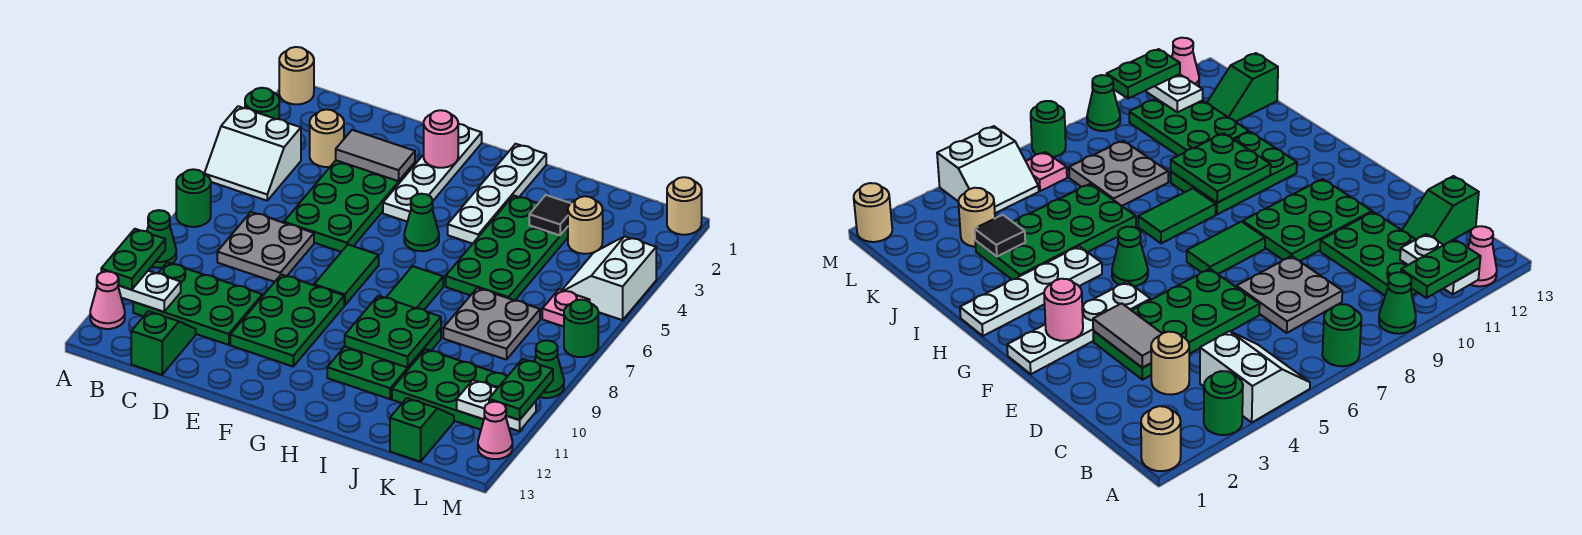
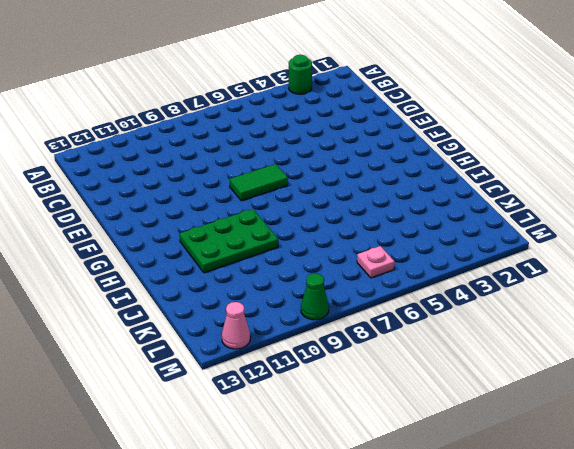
none -> tan 1x1 round brick [279,47,314,104]
none -> white 2x2 slope [204,106,301,201]
none -> green 1x1 round brick [176,169,211,227]
none -> green 1x1 cone [147,210,176,268]

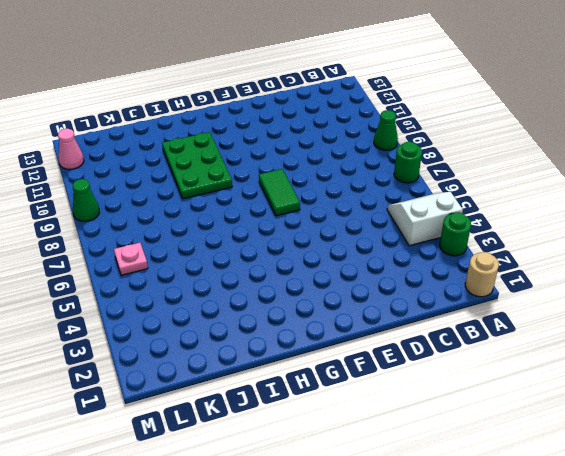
none -> pink 1x1 cone [90,271,125,329]
none -> green 2x3 plate [133,262,262,345]
none -> tan 1x1 round brick [310,109,344,167]
none -> grey 2x2 plate [217,212,314,282]

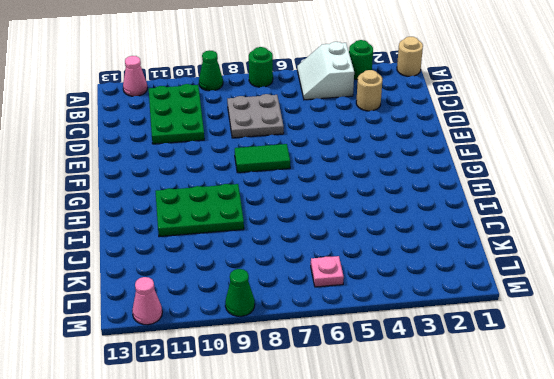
none -> green 1x2 slope [131,311,196,375]
none -> green 2x4 plate [284,160,415,252]
none -> green 2x3 plate [230,274,344,366]
none -> white 1x4 plate [383,124,482,222]

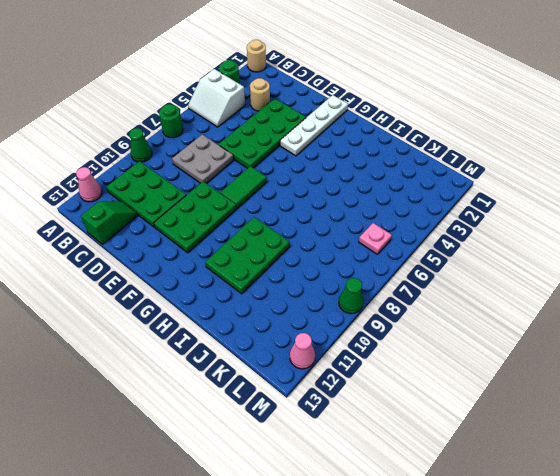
none -> green 1x1 cone [404,194,439,251]
none -> white 1x4 plate [448,144,546,244]
none -> green 1x2 tile [386,266,443,310]
none -> green 2x4 plate [446,195,568,300]

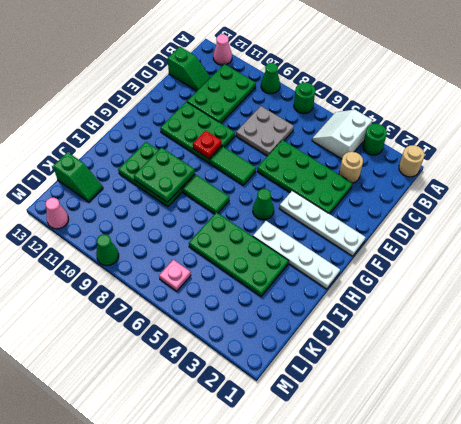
red 1x1 plate [193,131,222,159] -> none
none -> grey 2x2 plate [443,288,540,360]
none -> green 2x3 plate [392,349,507,430]
none -> tan 1x1 round brick [568,196,603,254]
none -> white 2x2 slope [562,236,656,320]

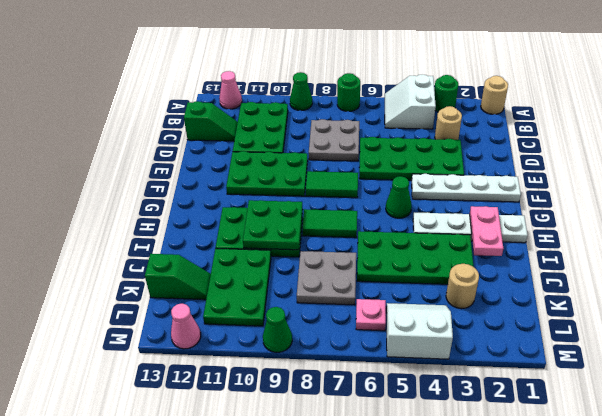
pink 1x2 plate [470,206,503,256] -> none
none -> tan 1x1 round brick [667,177,702,235]
none -> green 1x1 round brick [564,300,598,357]
none -> white 1x2 plate [118,271,181,312]
none -> grey 1x2 tile [336,130,415,181]

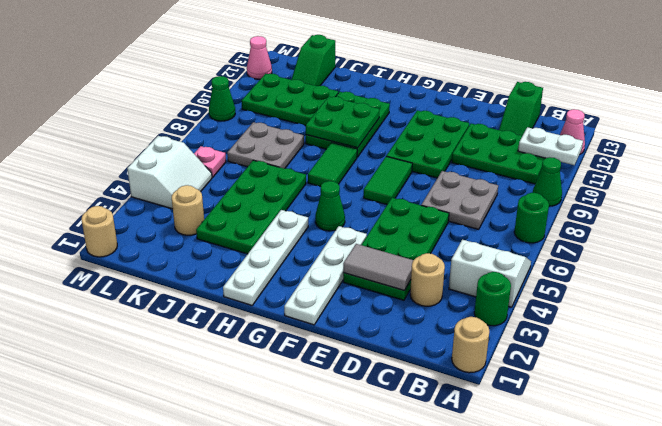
none -> green 1x1 round brick [564,300,598,357]
none -> pink 1x1 round brick [424,110,458,168]
none -> black 1x1 tile [529,195,571,235]
none -> white 1x2 plate [457,380,536,431]

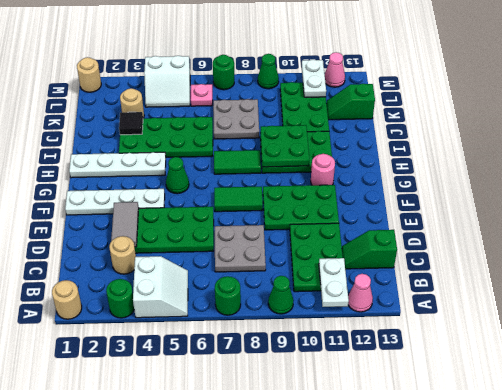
pink 1x1 round brick [311,154,335,185] -> pink 1x1 round brick moved to [424,110,458,168]
none -> green 1x2 plate [101,229,165,290]
none -> green 1x2 plate [489,359,553,420]

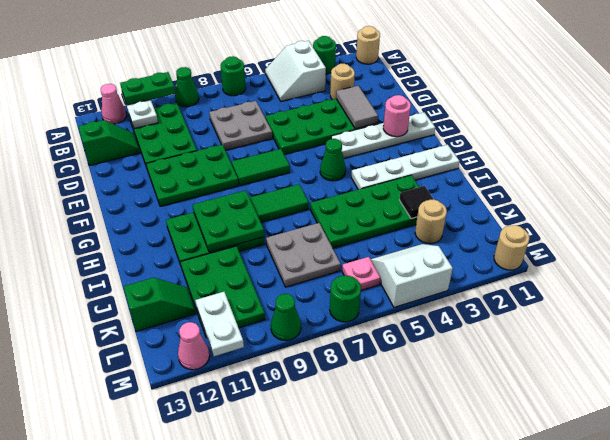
none -> green 1x2 plate [489,359,553,420]

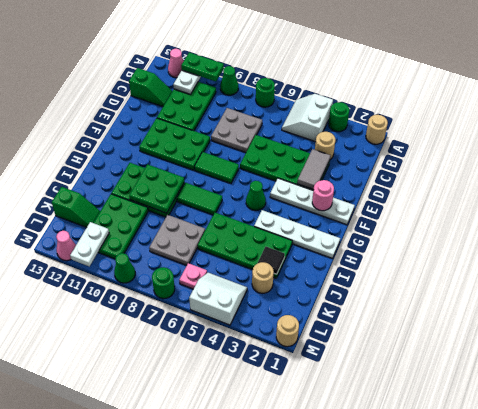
none -> green 1x2 plate [489,359,553,420]

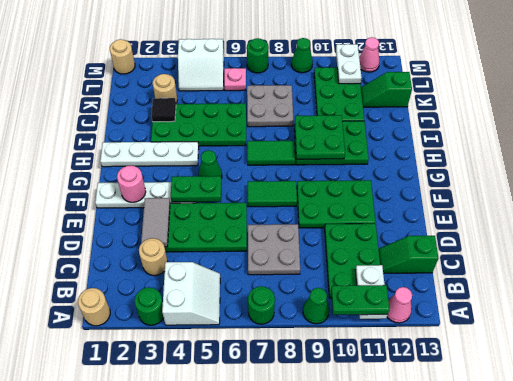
green 1x2 plate [171,176,221,202] -> green 1x2 plate moved to [489,359,553,420]

